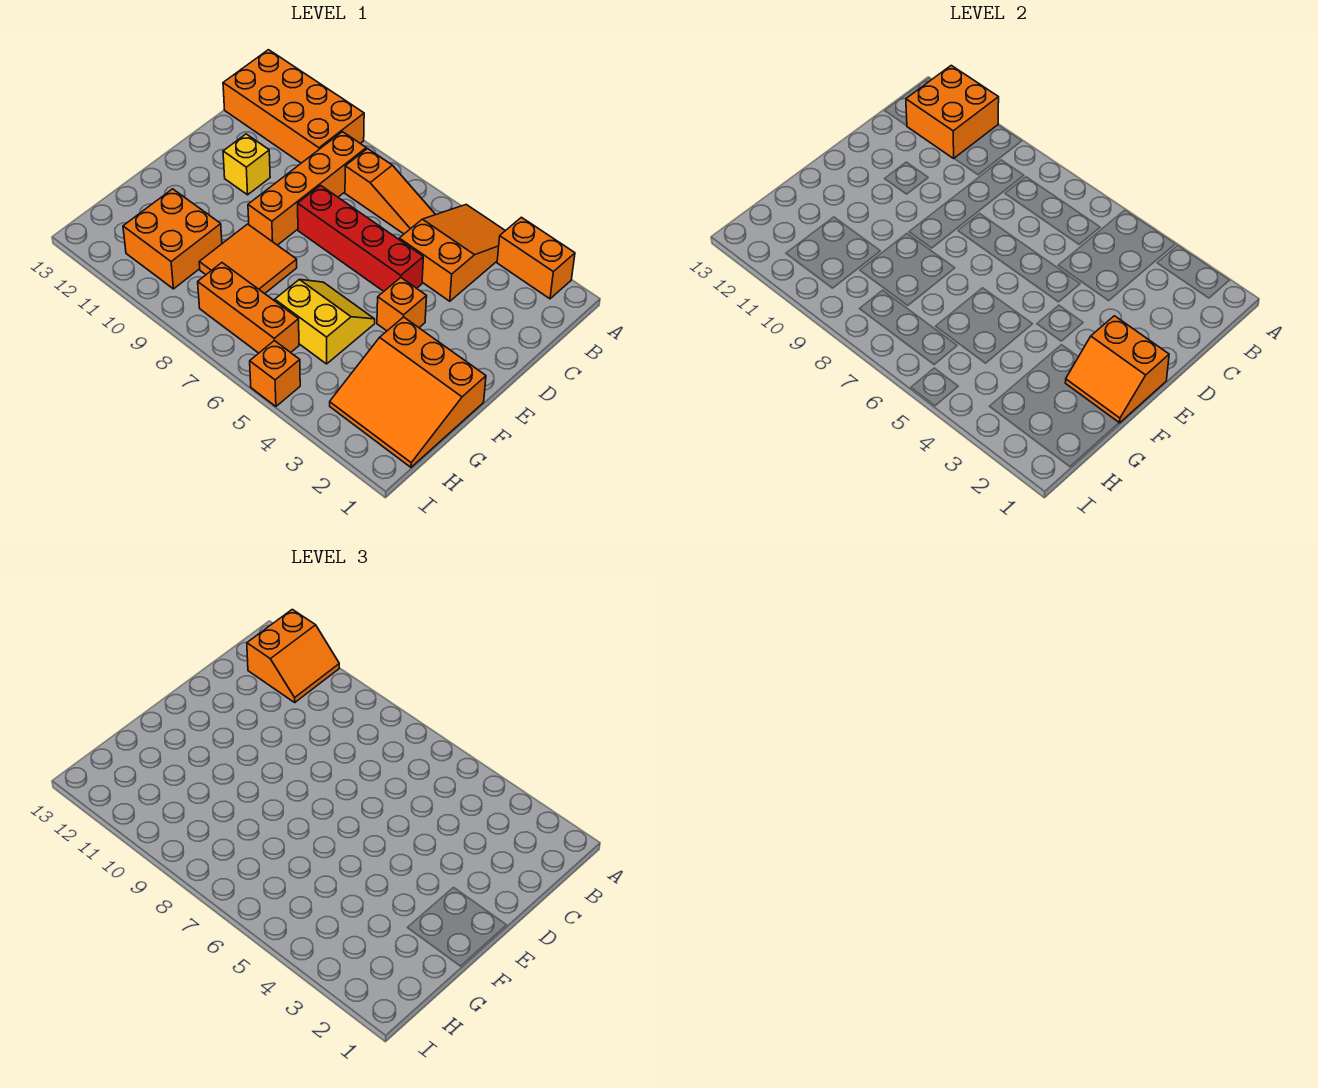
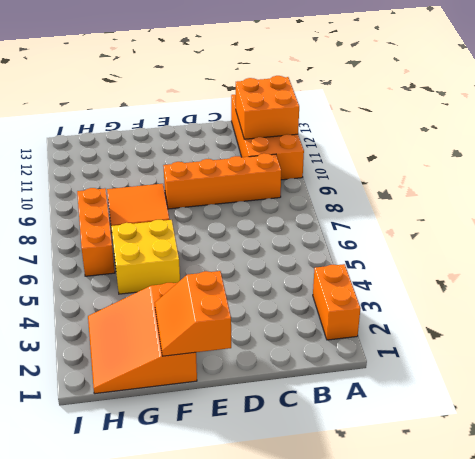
yellow 2x2 brick [111,220,180,294] -> yellow 2x2 slope [275,280,375,364]
none -> orange 2x3 slope [399,205,505,301]
none -> orange 1x3 slope [345,149,436,234]
none -> red 1x4 brick [298,186,423,291]

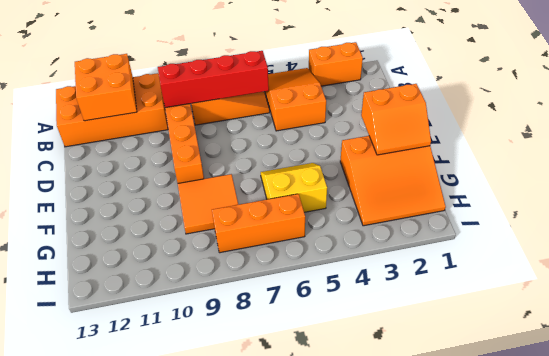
red 1x4 brick [158,51,269,108] -> red 1x4 brick moved to [298,186,423,291]
none -> yellow 1x1 brick [223,134,270,195]
none -> orange 1x1 brick [377,278,427,331]
none -> orange 2x2 brick [123,189,222,289]

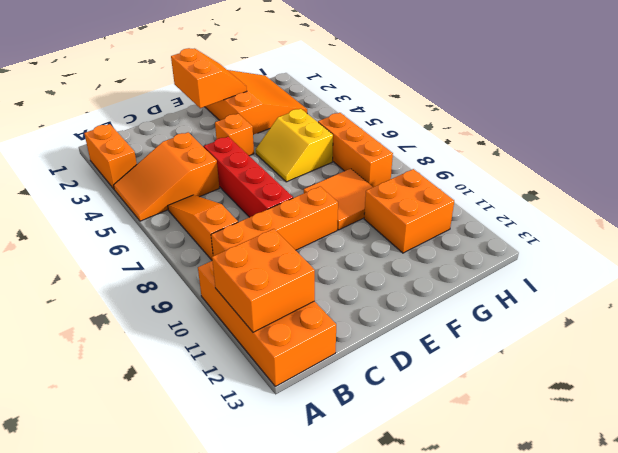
none -> yellow 1x1 brick [223,134,270,195]
none -> orange 1x1 brick [250,341,300,406]
none -> orange 2x2 slope [247,609,339,702]

